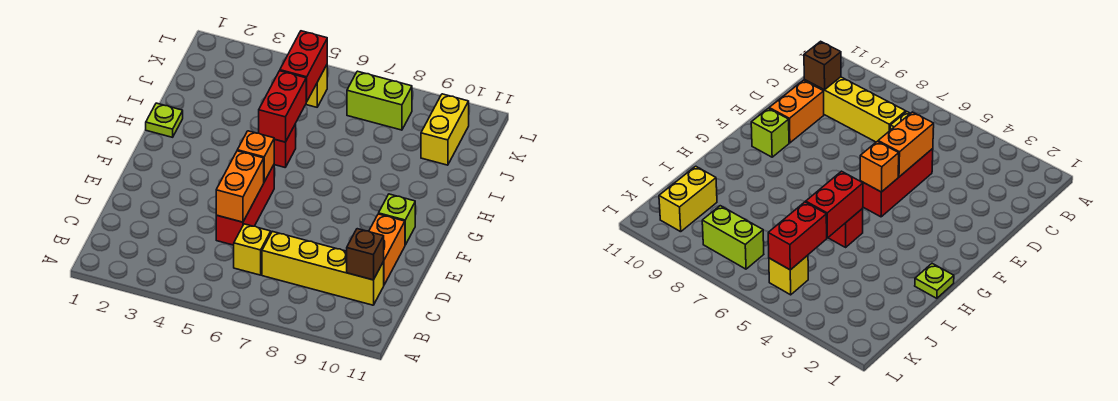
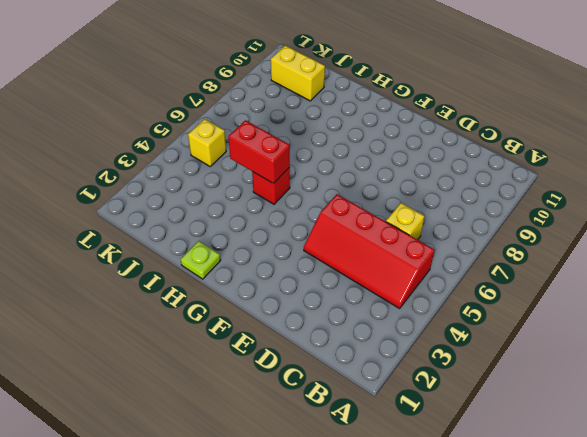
red 2x4 slope [304,194,434,308] -> red 1x3 brick [216,165,274,245]
none -> yellow 1x4 brick [262,231,384,305]
none -> orange 1x2 brick [369,214,405,285]
none -> lime 1x1 brick [379,194,415,245]

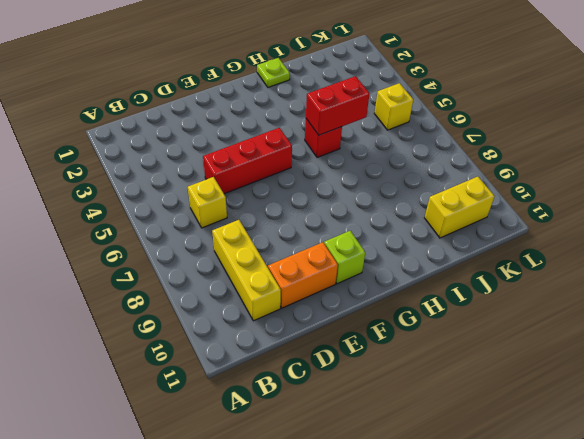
yellow 1x3 brick [212,220,281,321] -> yellow 1x4 brick [262,231,384,305]
none -> lime 1x2 brick [347,71,412,130]
none -> brown 1x1 brick [347,229,384,280]
none -> orange 1x2 brick [216,151,264,222]

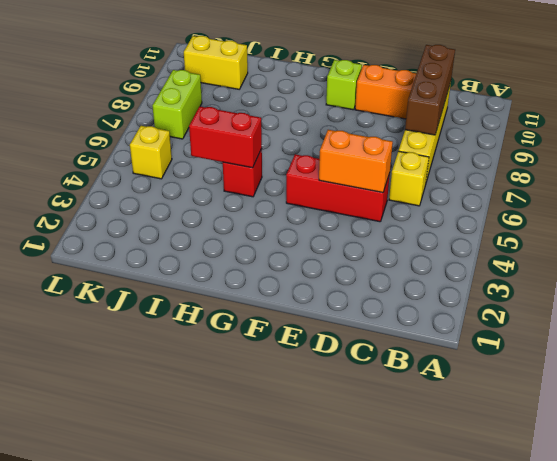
brown 1x3 brick [405,45,455,135] -> brown 1x1 brick [347,229,384,280]
none -> lime 1x1 plate [146,103,183,137]
none -> orange 1x1 brick [237,131,275,182]
none -> red 1x2 brick [280,31,327,102]

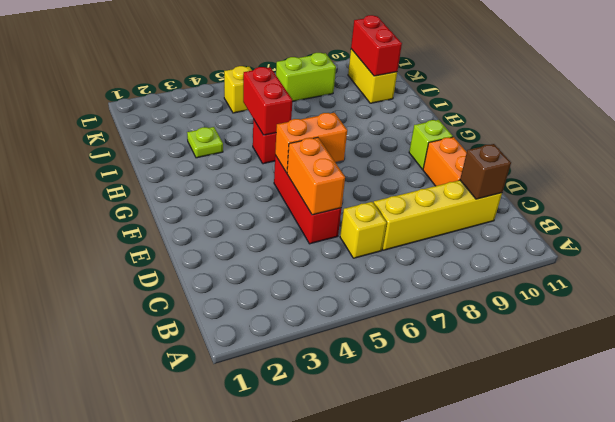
orange 1x2 brick [275,113,347,173] -> orange 1x1 brick [237,131,275,182]
lime 1x1 plate [187,127,223,158] -> lime 1x1 plate moved to [146,103,183,137]
red 1x2 brick [351,15,402,76] -> red 1x2 brick moved to [280,31,327,102]

